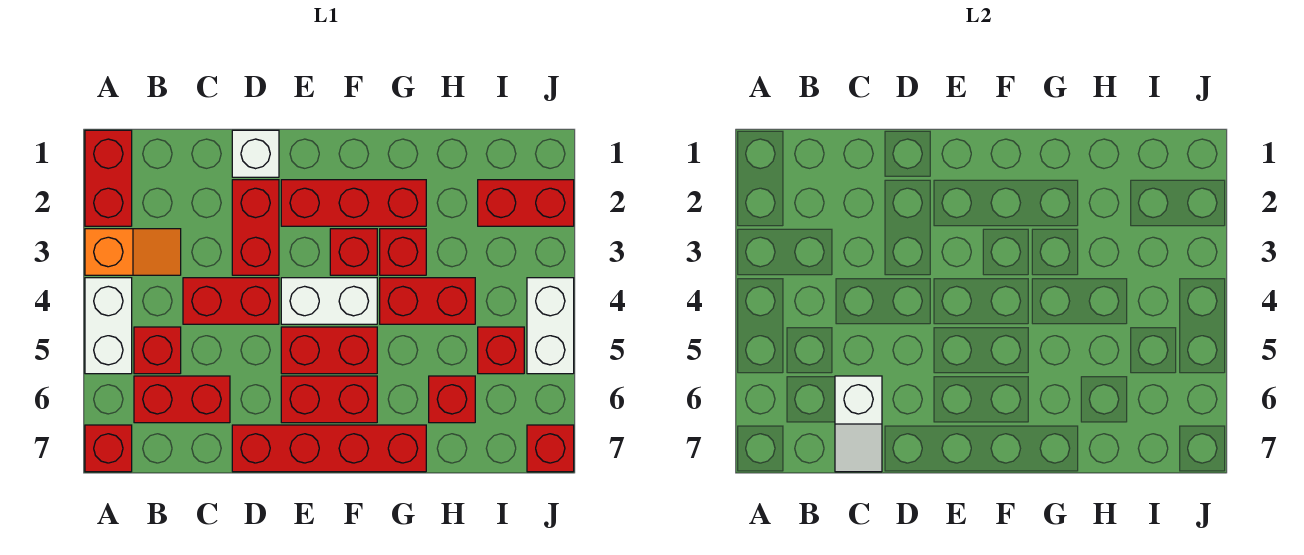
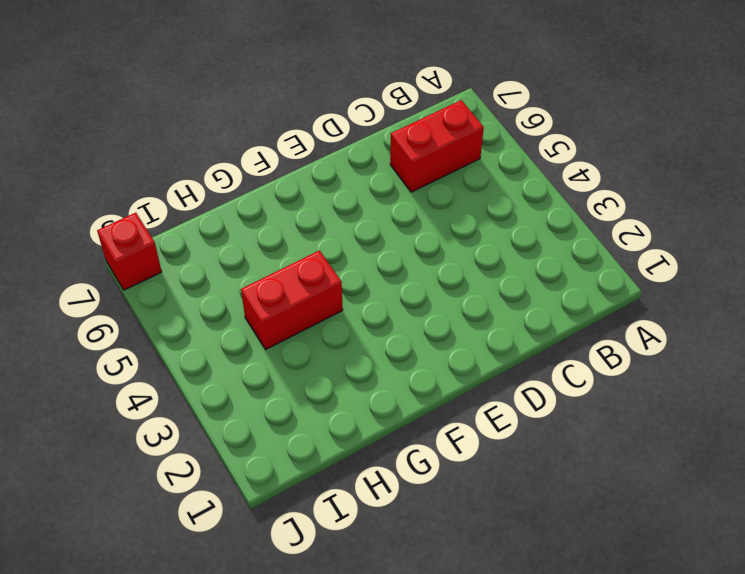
none -> red 1x2 brick [85,130,132,226]
none -> orange 1x2 slope [85,229,181,275]
none -> white 1x2 brick [85,278,132,374]

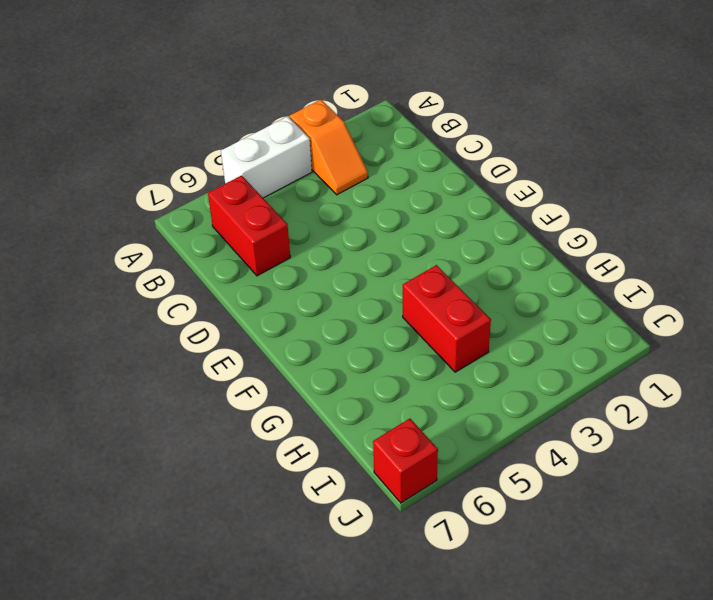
none -> red 1x2 brick [85,130,132,226]
none -> red 1x1 brick [85,425,132,472]
none -> red 1x1 brick [134,327,181,374]

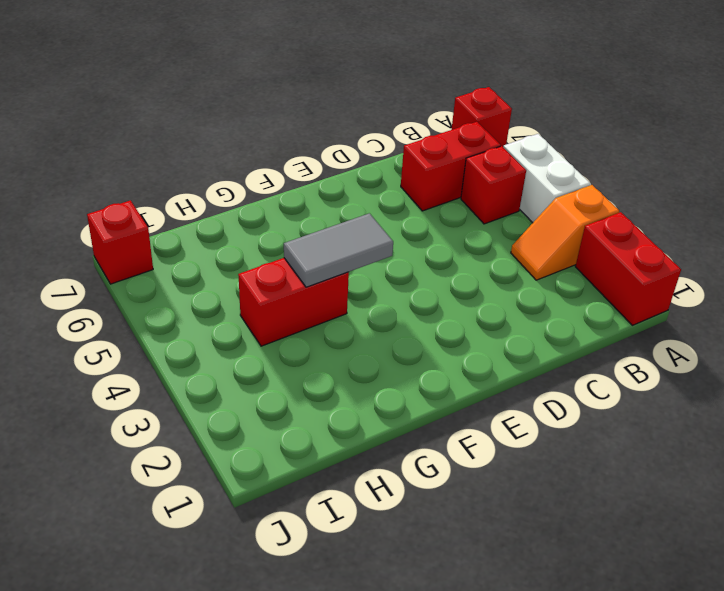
grey 1x2 tile [284,213,393,287] -> none
none -> red 1x2 brick [183,278,279,324]
none -> white 1x1 brick [232,130,279,177]
none -> red 1x2 brick [232,180,279,275]

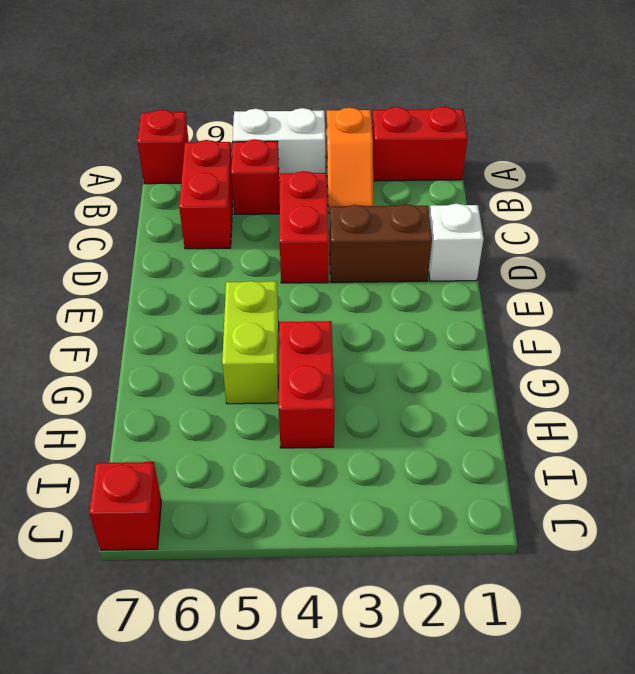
brown 1x2 brick [330,204,432,282] -> red 1x2 brick [232,180,279,275]
lime 1x2 brick [222,281,279,404] -> red 1x2 brick [281,327,377,374]
none -> red 1x4 brick [232,425,426,472]
none -> red 1x3 brick [281,180,426,226]
none -> white 1x2 brick [281,278,377,324]

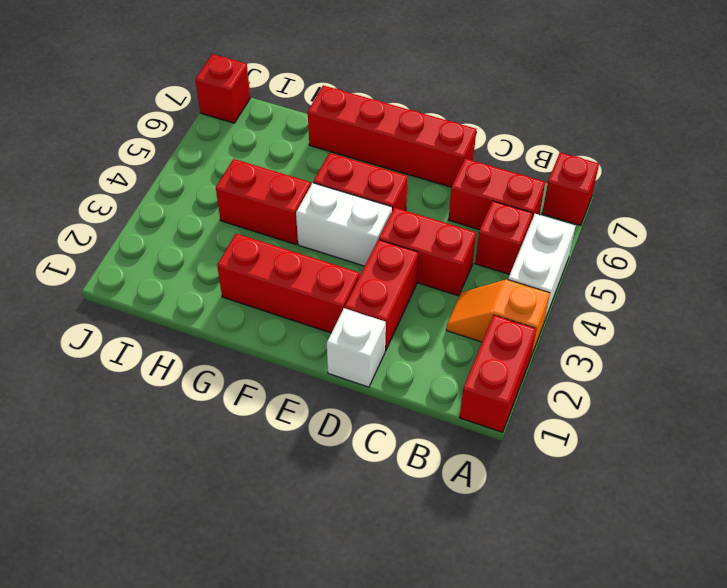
none -> red 1x2 brick [281,376,377,423]
none -> red 1x1 brick [330,229,377,275]
none -> red 1x1 brick [380,229,426,275]

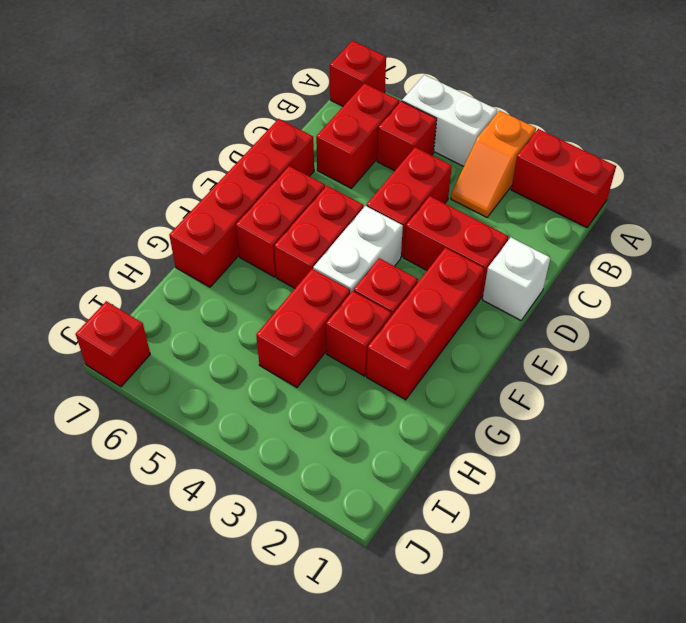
none -> red 1x1 brick [429,376,475,423]
none -> red 1x2 brick [478,180,574,226]
none -> red 1x1 brick [478,327,524,374]

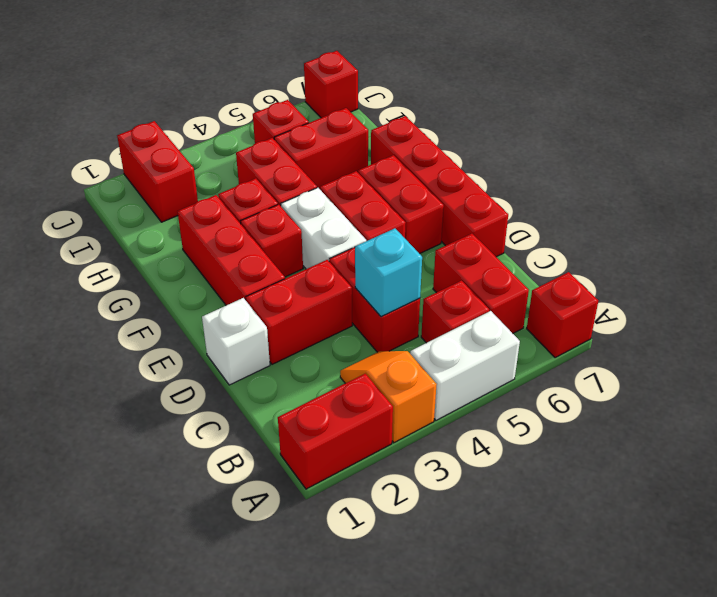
cyan 1x1 brick [355,228,422,317] -> none
red 1x2 brick [274,108,368,189] -> red 1x1 brick [429,376,475,423]
none -> white 1x2 brick [527,278,574,374]
none -> white 1x2 slope [835,376,882,472]

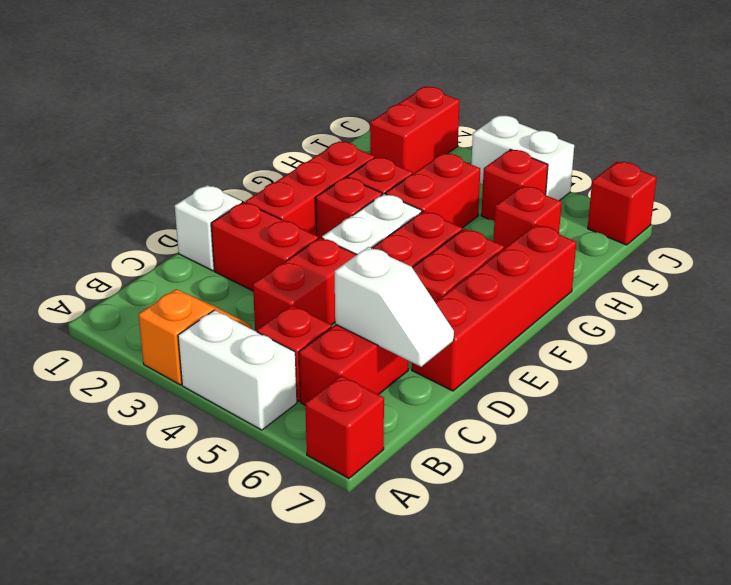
none -> red 1x2 brick [85,130,132,226]

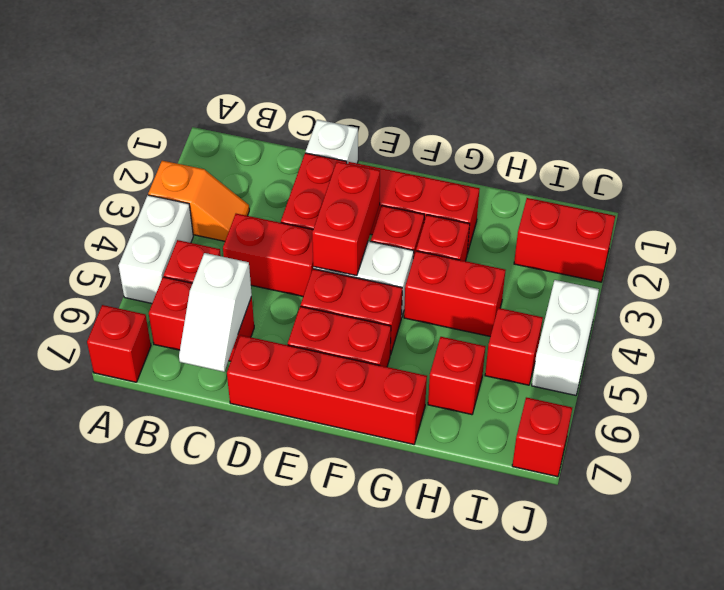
red 1x2 brick [312,162,380,276] -> red 1x2 brick moved to [85,130,132,226]

